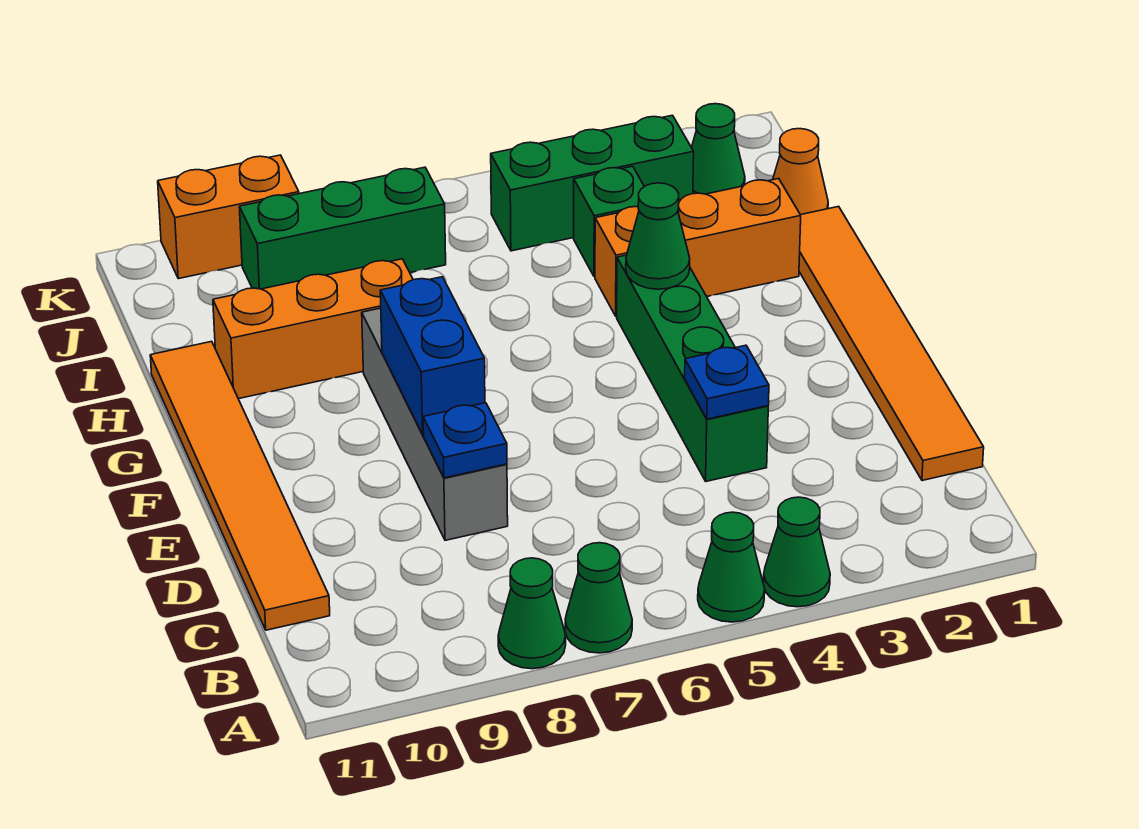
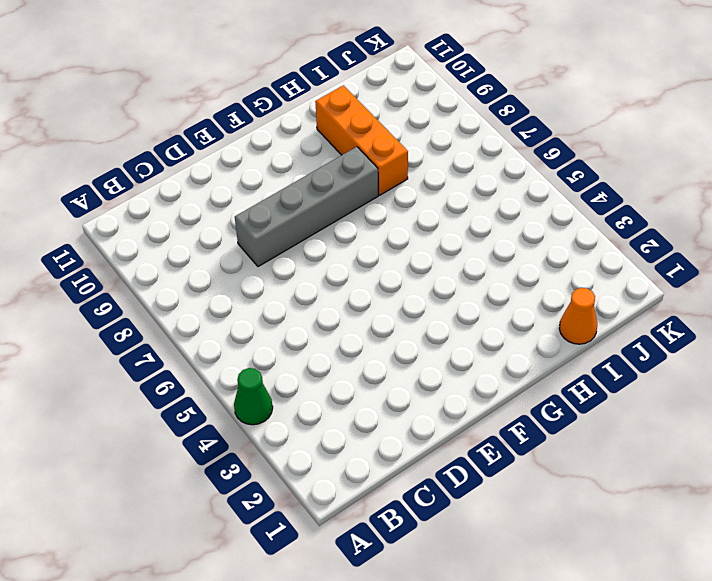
none -> green 1x1 cone [698,512,765,622]
none -> green 1x1 cone [565,543,632,653]
none -> green 1x1 cone [498,558,566,669]

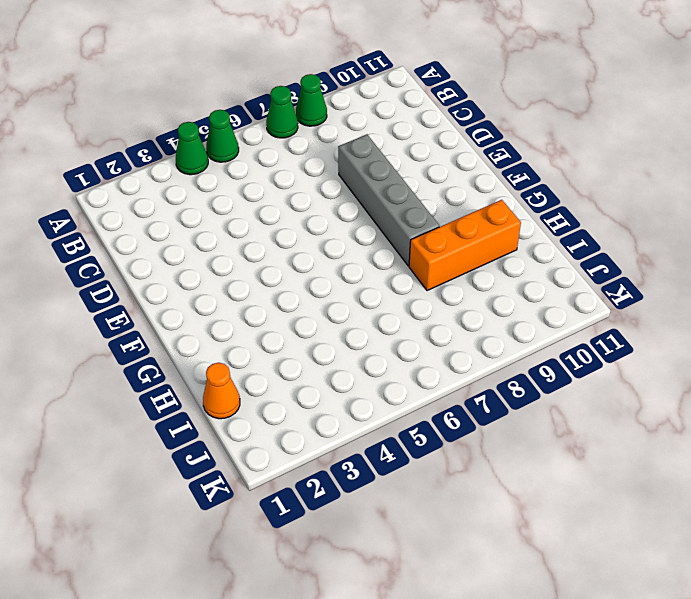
none -> orange 1x6 tile [799,206,984,481]
none -> orange 1x6 tile [150,341,330,630]
none -> green 1x4 brick [617,255,768,481]

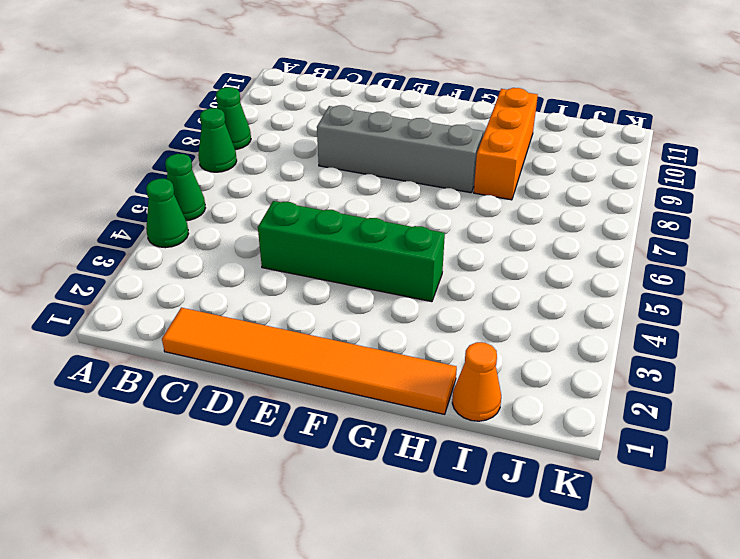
none -> orange 1x6 tile [150,341,330,630]
none -> orange 1x3 brick [595,179,801,316]
none -> green 1x1 brick [574,166,644,277]

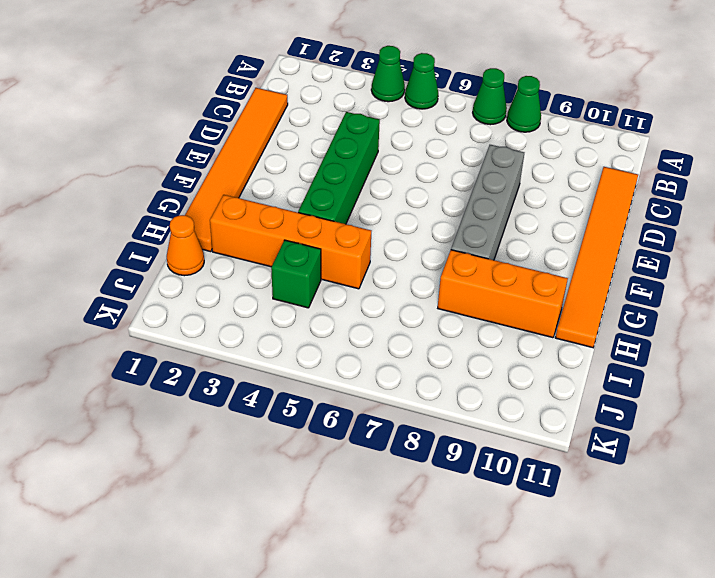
orange 1x4 brick [210,195,371,289] -> orange 1x3 brick [595,179,801,316]
none -> green 1x1 cone [691,104,745,194]
none -> green 1x3 brick [491,115,694,251]
none -> green 1x3 brick [239,167,446,289]

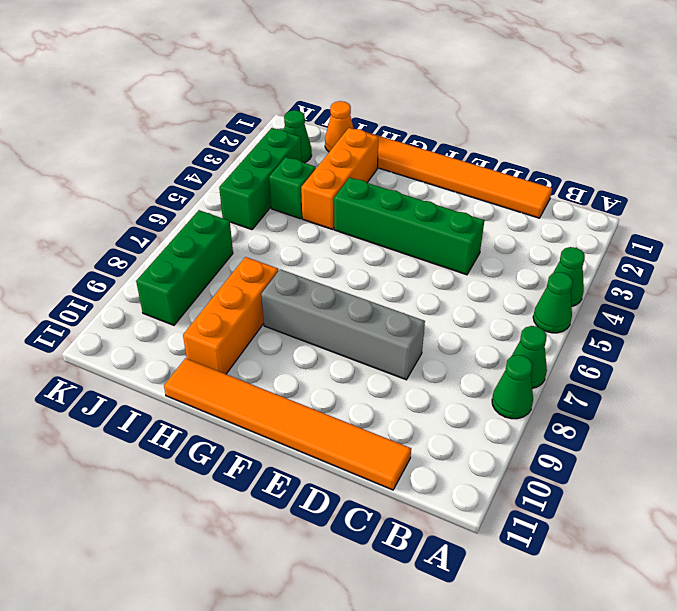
none -> orange 1x2 brick [158,155,299,279]
none -> blue 1x1 plate [685,345,769,419]
none -> blue 1x1 plate [423,403,507,478]

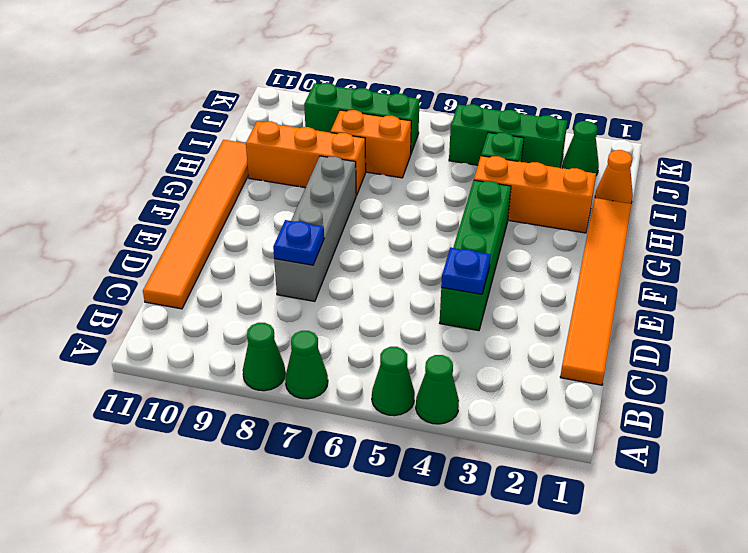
orange 1x2 brick [331,110,411,178] -> orange 1x2 brick moved to [158,155,299,279]
none -> blue 1x2 brick [380,277,485,435]
none -> green 1x1 cone [626,183,690,289]

